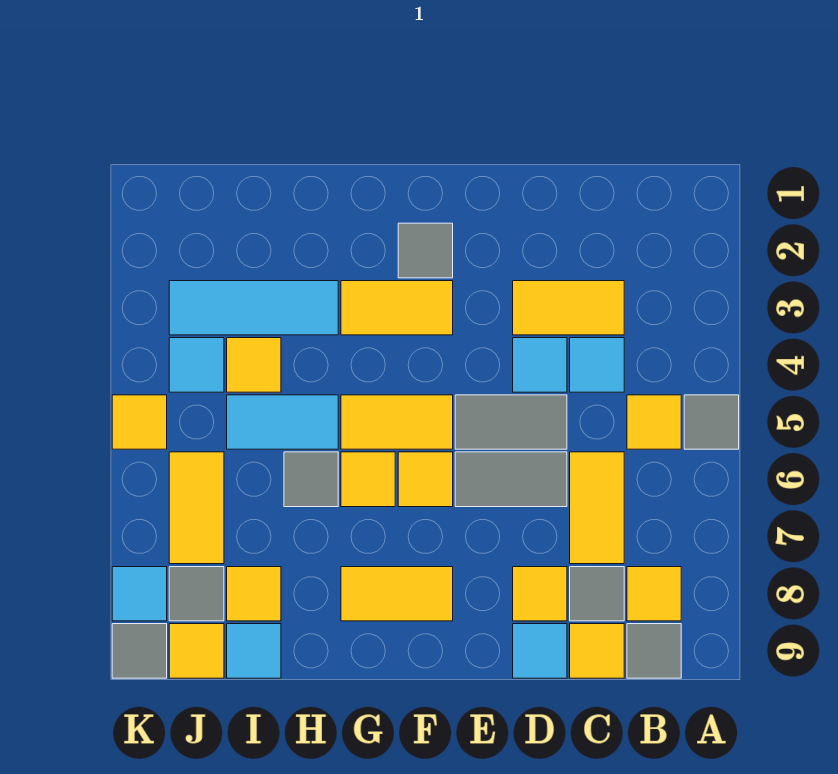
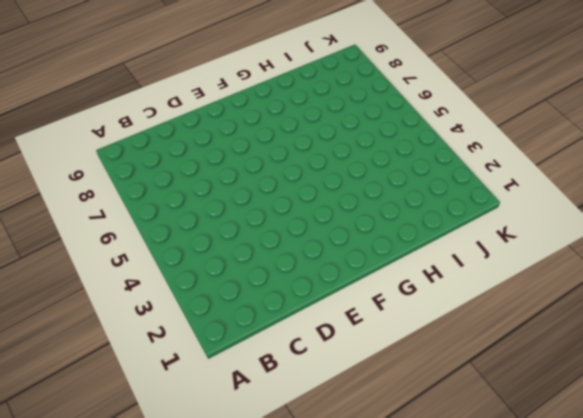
none -> grey 1x1 tile [684,395,739,449]
none -> yellow 1x1 tile [627,395,681,449]
none -> yellow 1x1 tile [627,567,681,621]
none -> grey 1x1 tile [627,624,681,678]

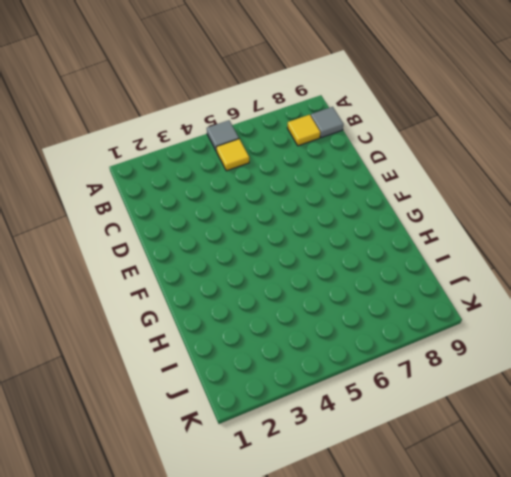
none -> yellow 1x2 tile [513,281,624,335]
none -> cyan 1x1 tile [570,338,624,392]
none -> yellow 1x2 tile [570,452,624,564]
none -> grey 1x1 tile [570,567,624,621]

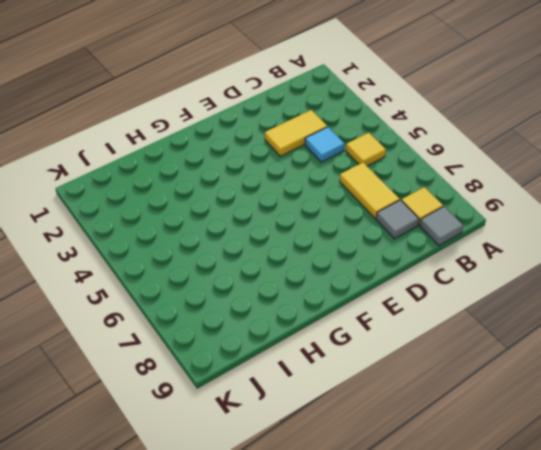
none -> grey 1x1 tile [684,395,739,449]
none -> yellow 1x1 tile [570,624,624,678]
none -> cyan 1x1 tile [513,338,567,392]
none -> grey 1x2 tile [455,395,567,449]

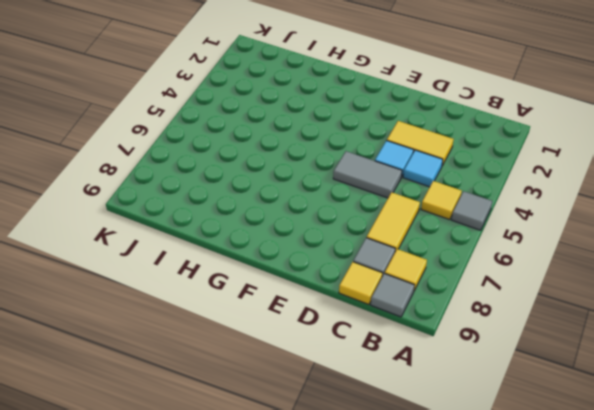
none -> grey 1x2 tile [455,452,567,507]
none -> yellow 1x1 tile [513,567,567,621]
none -> cyan 1x1 tile [513,624,567,678]
none -> grey 1x1 tile [398,223,453,278]

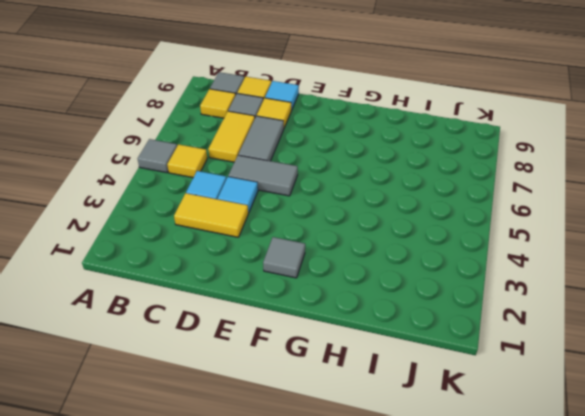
grey 1x2 tile [238,116,284,161] -> grey 1x2 tile turned to [455,452,567,507]
none -> yellow 1x2 tile [341,281,453,335]
none -> yellow 1x2 tile [341,395,453,449]
none -> yellow 1x1 tile [398,452,453,507]
none -> yellow 1x2 tile [341,567,453,621]

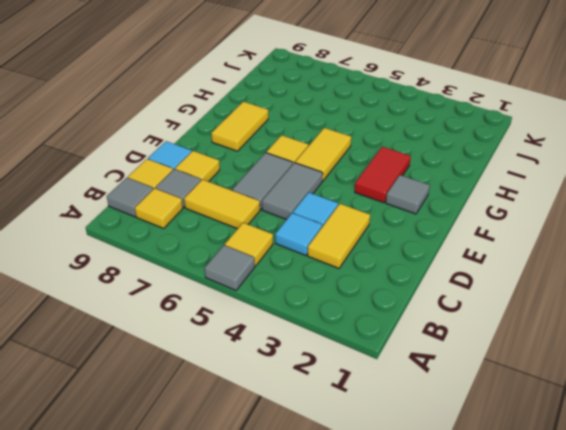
red 1x2 tile [355,147,411,203] -> yellow 1x2 tile [341,281,453,335]
none -> yellow 1x1 tile [341,452,395,507]
none -> cyan 1x3 tile [169,281,338,335]
none -> cyan 1x2 tile [227,395,338,449]
none -> grey 1x1 tile [284,452,338,507]

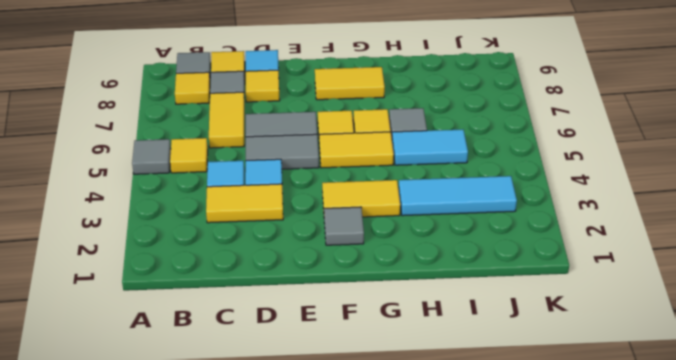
none -> yellow 1x1 tile [227,338,281,392]
none -> yellow 1x1 tile [227,567,281,621]
none -> cyan 1x1 tile [227,624,281,678]
none -> cyan 1x1 tile [169,338,224,392]

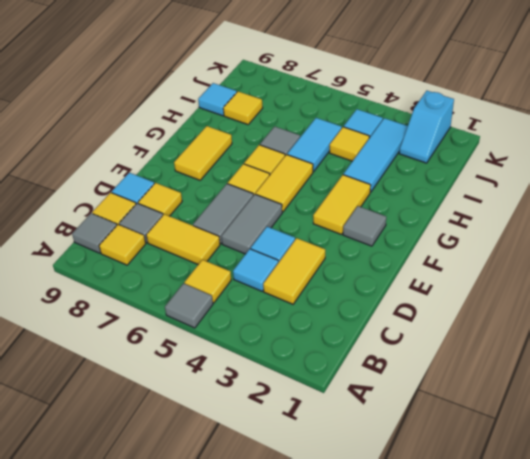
cyan 1x2 slope [399,91,454,163] -> none
none -> yellow 1x2 tile [169,452,224,564]
none -> grey 1x1 tile [169,567,224,621]
none -> yellow 1x1 tile [169,624,224,678]
none -> yellow 1x1 tile [112,395,167,449]

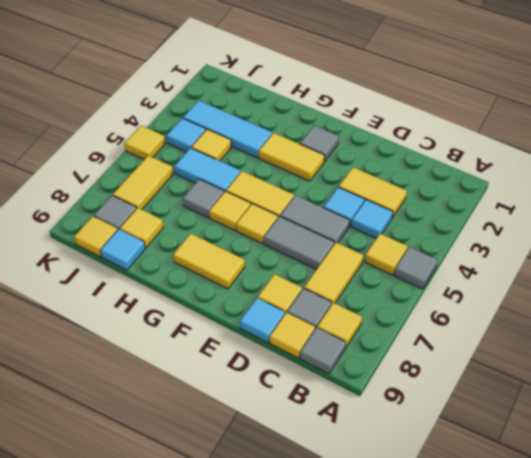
none -> cyan 1x1 tile [112,567,167,621]
none -> grey 1x1 tile [112,624,167,678]

